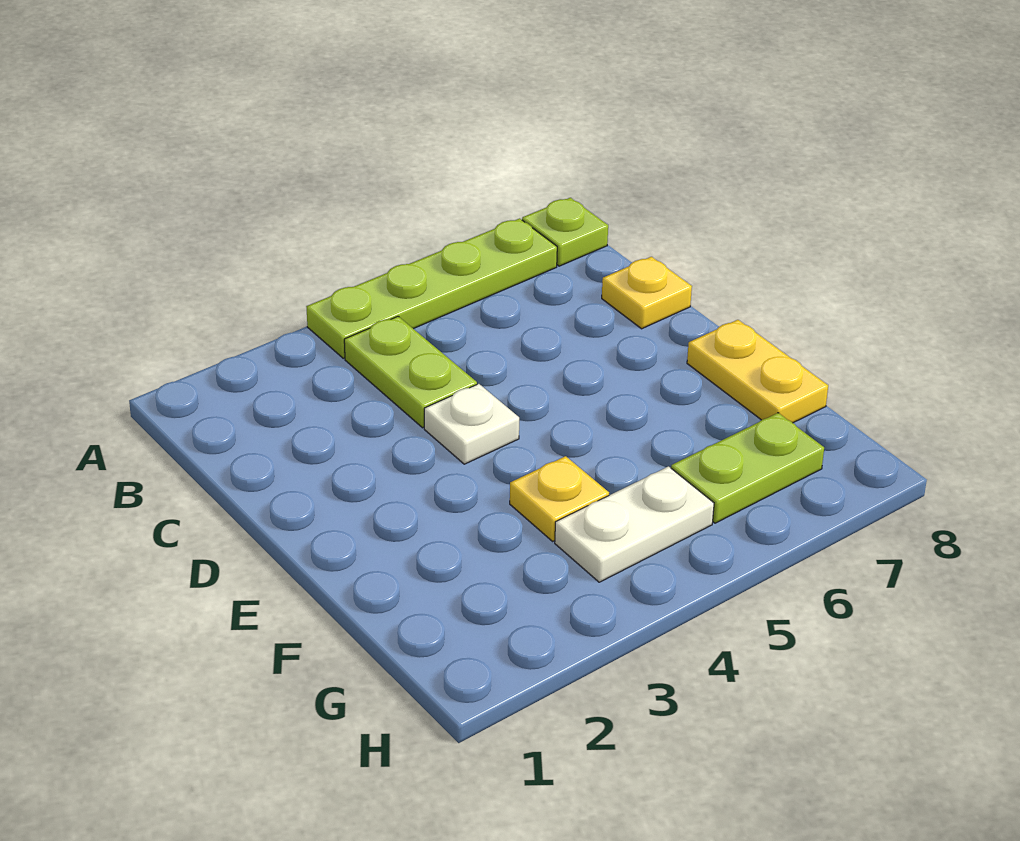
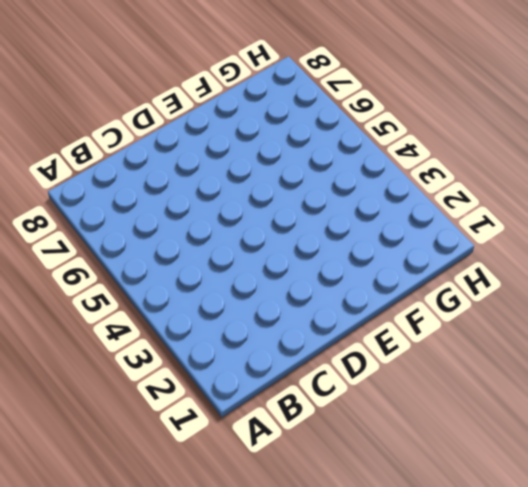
none -> lime 1x4 plate [306,218,557,358]
none -> lime 1x1 plate [522,198,608,266]

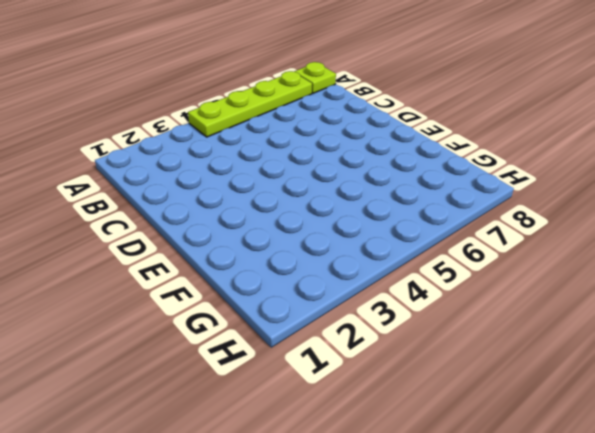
none -> lime 1x2 plate [344,316,477,428]
none -> yellow 1x1 plate [602,257,692,329]

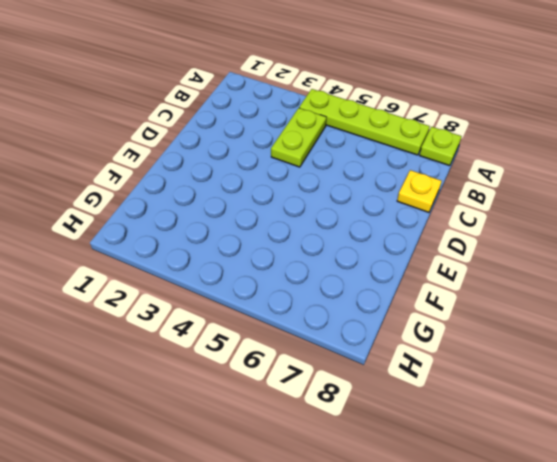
none -> white 1x1 plate [424,384,519,464]
none -> yellow 1x2 plate [687,320,828,423]

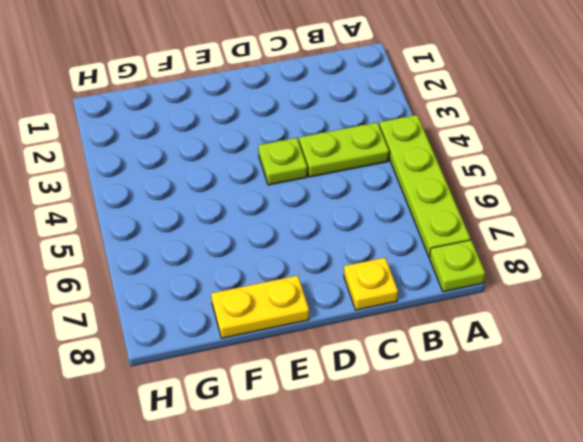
lime 1x1 plate [258,138,307,185] -> white 1x1 plate [424,384,519,464]
none -> yellow 1x1 plate [510,456,609,541]
none -> white 1x2 plate [555,466,714,582]

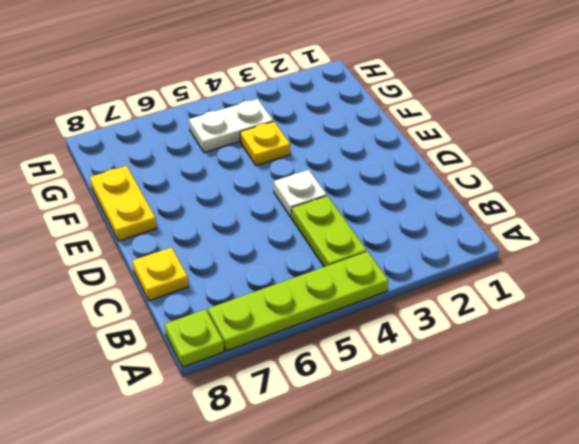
none -> lime 1x2 plate [671,413,824,523]

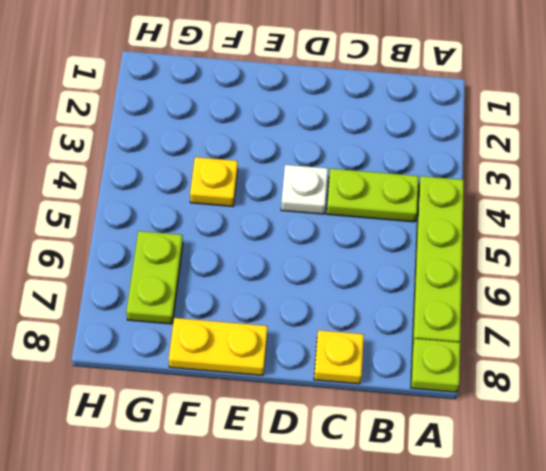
none -> white 1x2 plate [555,466,714,582]

